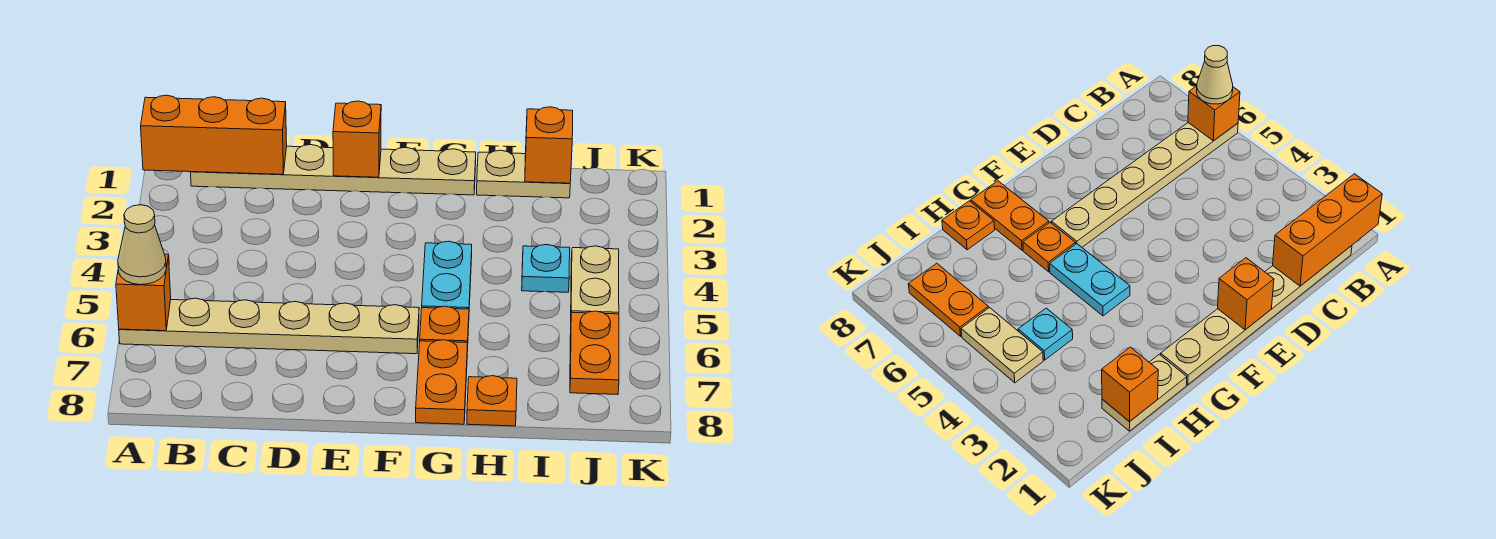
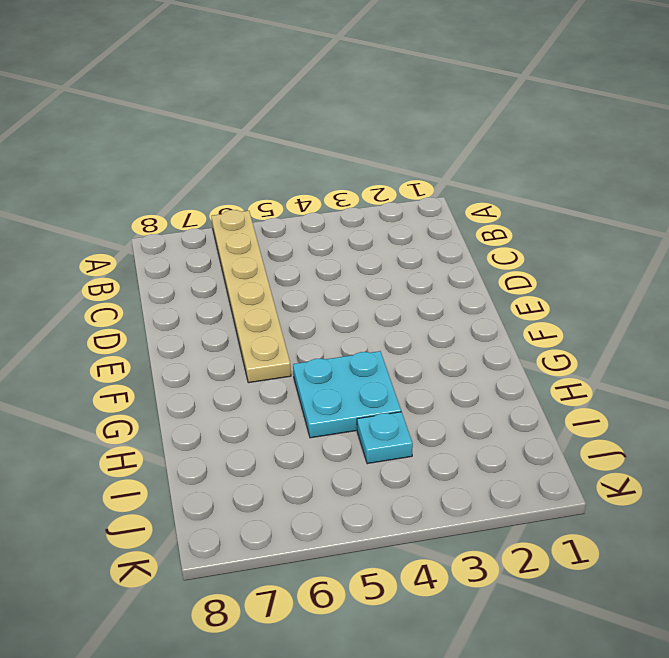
cyan 2x2 plate [293,351,401,438] -> cyan 1x2 plate [422,241,472,309]
none -> tan 1x6 plate [191,145,476,195]
none -> orange 1x1 plate [420,306,469,351]
none -> orange 1x2 plate [416,340,468,424]

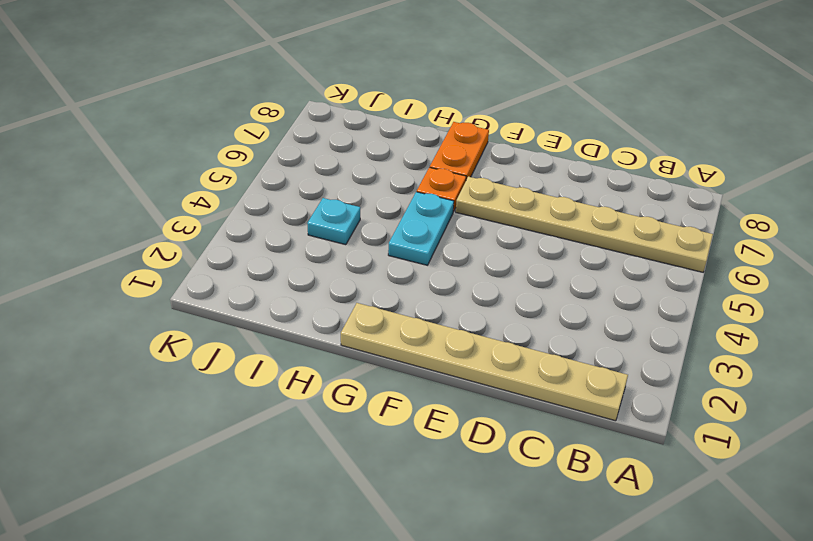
none -> tan 1x2 plate [477,150,570,198]
none -> orange 1x1 plate [467,376,517,426]
none -> tan 1x2 plate [571,246,619,314]

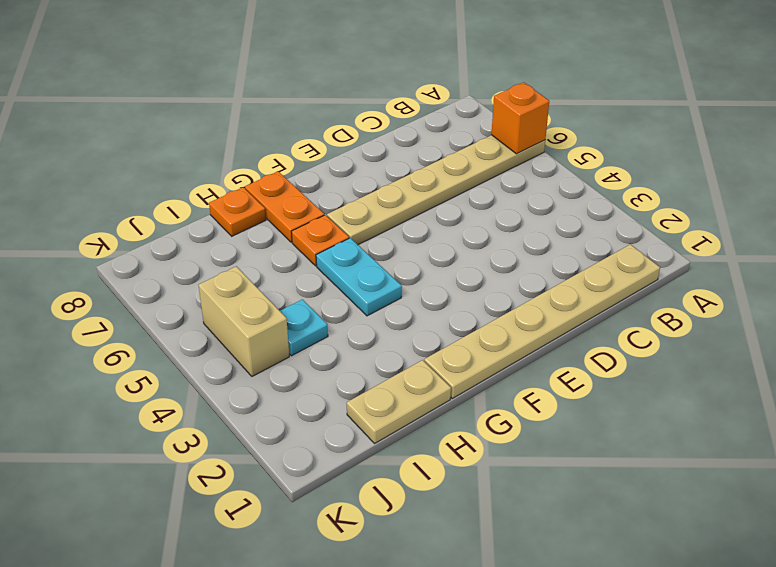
tan 1x2 brick [199,266,289,376] -> tan 1x2 plate [571,246,619,314]
none -> orange 1x2 plate [570,311,619,395]
none -> orange 1x3 brick [141,95,287,174]
none -> orange 1x1 brick [333,101,381,177]

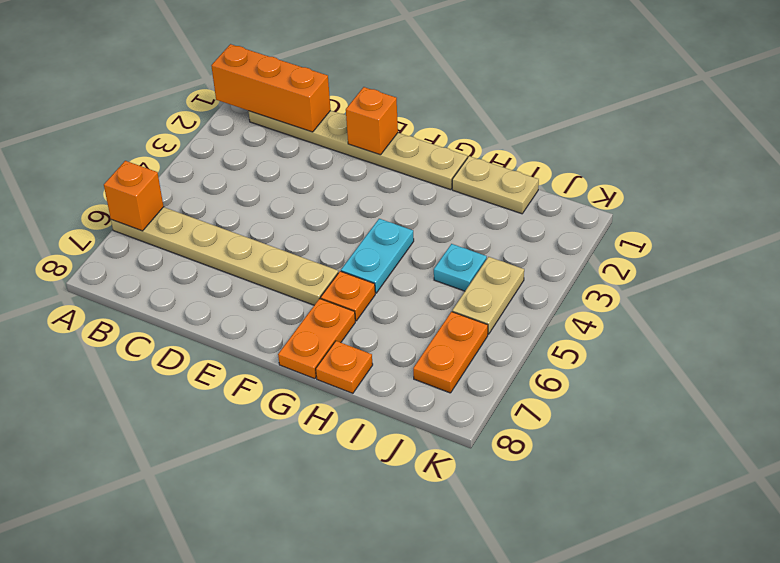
none -> orange 1x1 brick [525,107,573,183]
none -> tan 1x1 cone [118,205,166,285]

